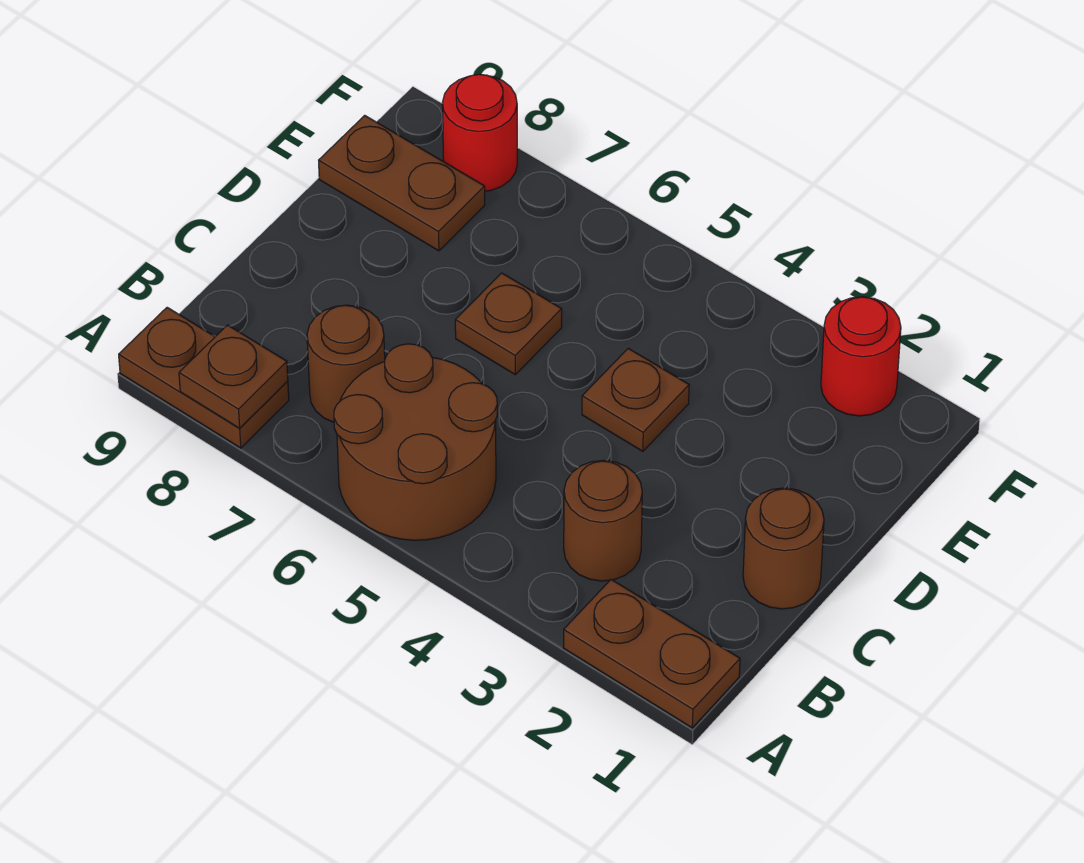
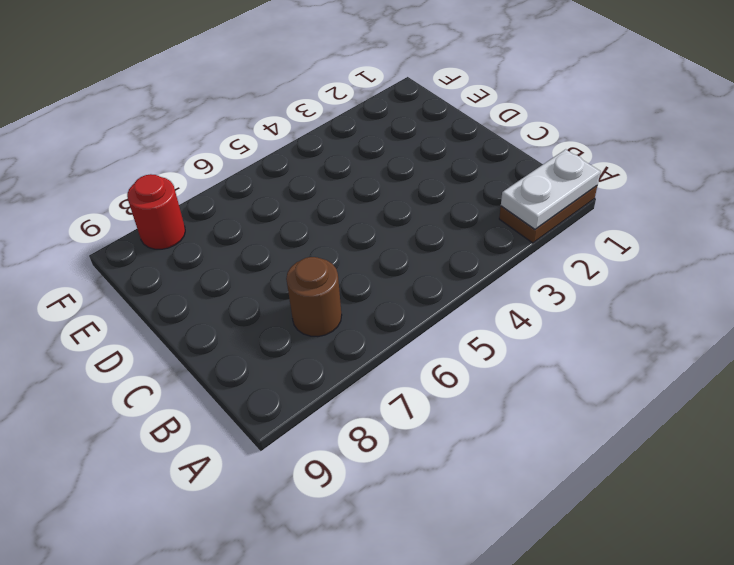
white 1x2 plate [501,149,600,229] -> none
none -> brown 2x2 round brick [334,344,497,540]
none -> brown 1x2 plate [119,307,289,448]
none -> brown 1x1 round brick [564,460,642,581]

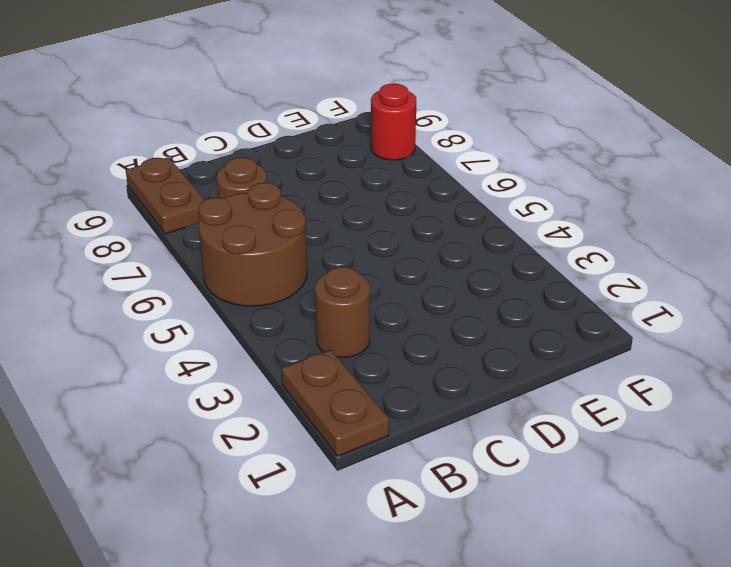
none -> brown 1x1 round brick [743,488,824,609]
none -> brown 1x1 plate [582,348,689,451]
none -> brown 1x1 plate [455,273,562,375]

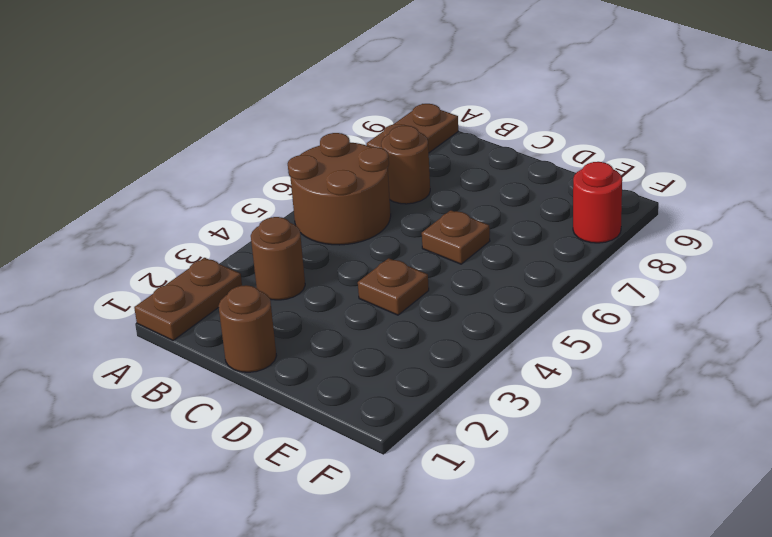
none -> brown 1x2 plate [319,115,485,251]
none -> red 1x1 round brick [821,297,901,416]
none -> brown 1x1 plate [179,325,288,428]

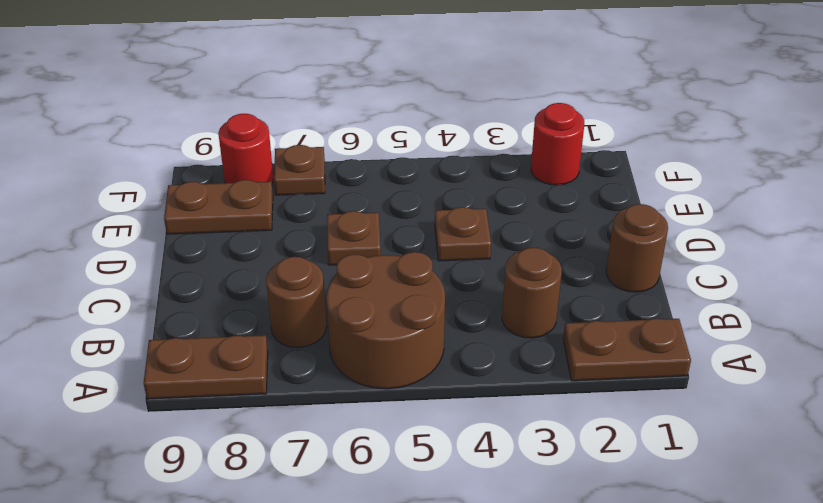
brown 1x1 plate [274,145,325,195] -> brown 1x1 plate moved to [179,325,288,428]

